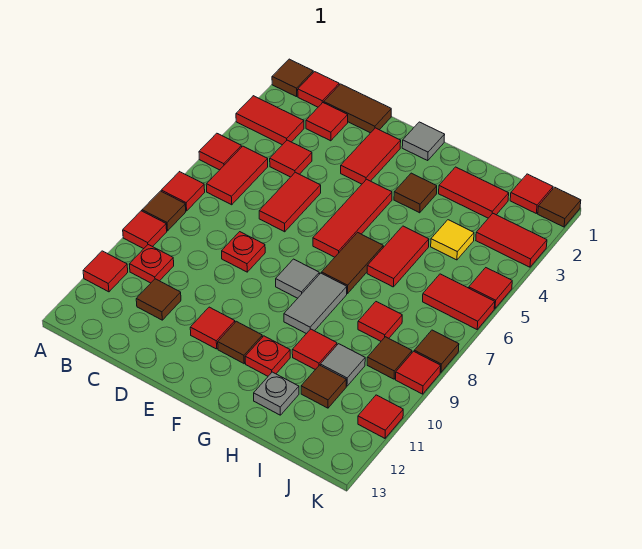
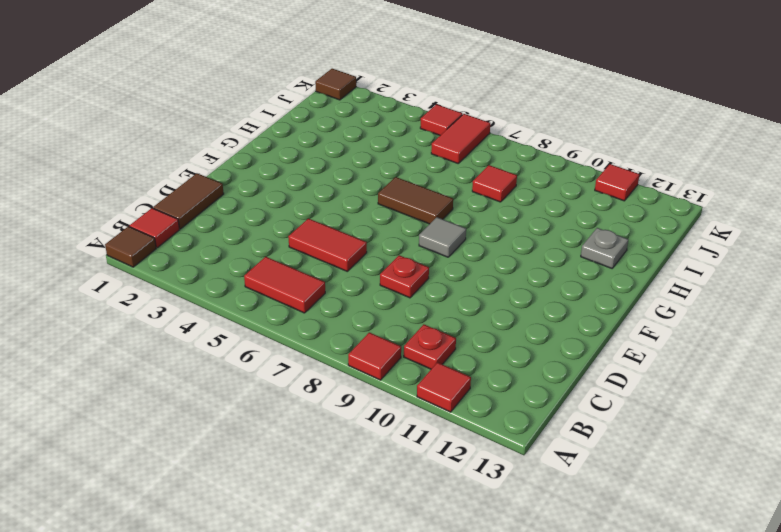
none -> red 1x2 tile [236,96,304,145]
none -> red 1x1 tile [199,133,242,170]
none -> red 1x1 tile [161,172,205,211]
none -> brown 1x1 tile [142,191,186,231]

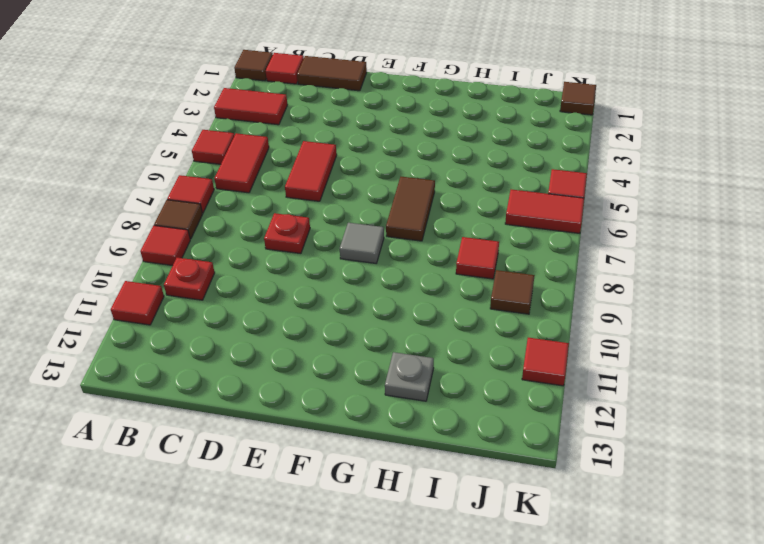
none -> red 1x1 tile [306,103,348,141]
none -> red 1x1 tile [270,140,312,177]
none -> brown 1x1 tile [136,279,181,320]
none -> red 1x2 tile [341,128,401,184]

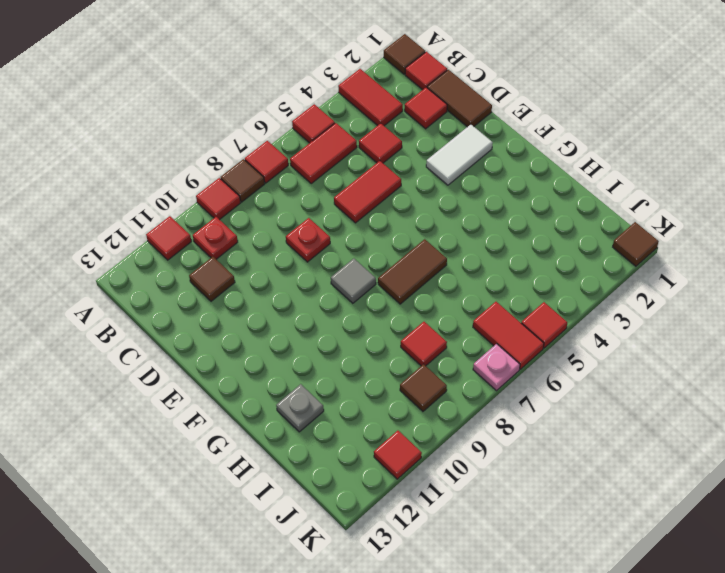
white 1x2 tile [426,124,493,185] -> red 1x2 tile [341,128,401,184]
pink 1x1 plate [473,344,520,391] -> none
none -> red 1x1 tile [190,307,235,349]
none -> grey 1x1 tile [402,122,445,160]
none -> red 1x3 tile [313,179,392,257]
none -> brown 1x1 tile [218,321,262,364]

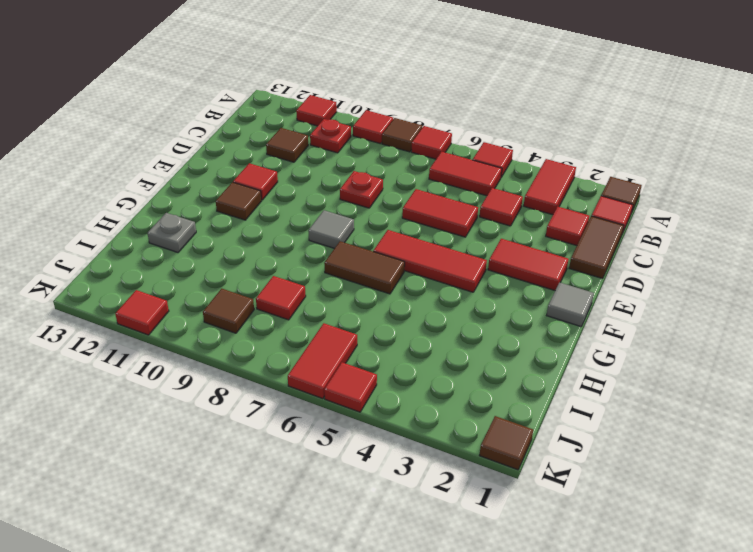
none -> brown 1x1 tile [394,173,437,213]
none -> grey 1x2 tile [284,273,347,334]
none -> red 1x1 plate [245,336,290,376]
none -> red 1x2 tile [439,167,509,218]

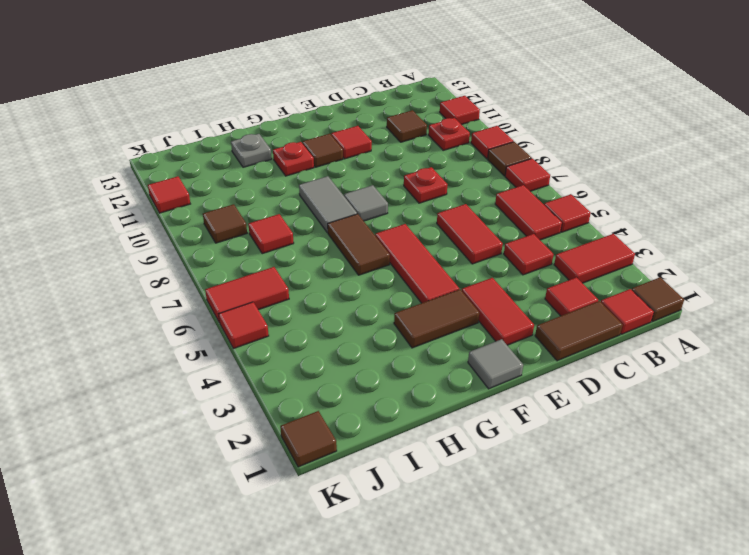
brown 1x2 tile [394,290,479,348] -> brown 1x1 tile [394,173,437,213]
none -> red 1x2 tile [439,167,509,218]
none -> red 1x2 tile [367,226,429,287]
none -> red 1x1 tile [292,329,337,370]
none -> yellow 1x1 tile [431,220,474,260]

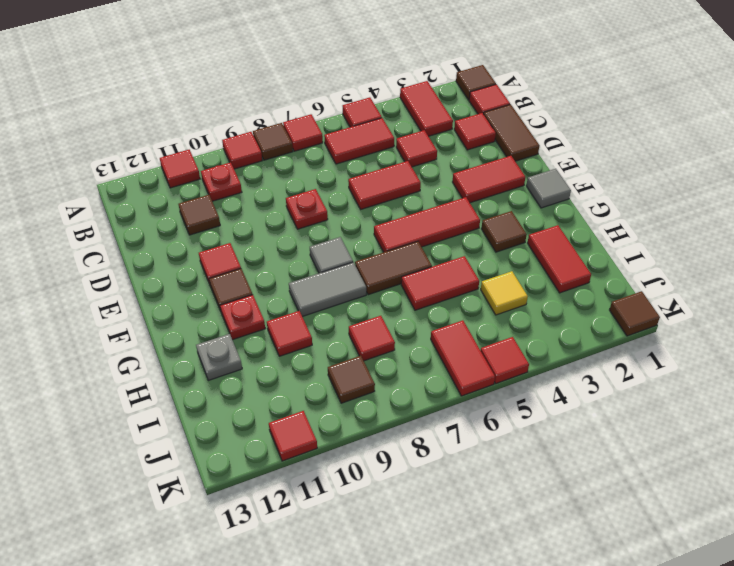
none -> grey 1x1 tile [320,344,365,386]
none -> brown 1x1 tile [301,365,346,408]
none -> red 1x1 tile [510,174,553,213]
none -> red 1x2 tile [476,214,547,267]

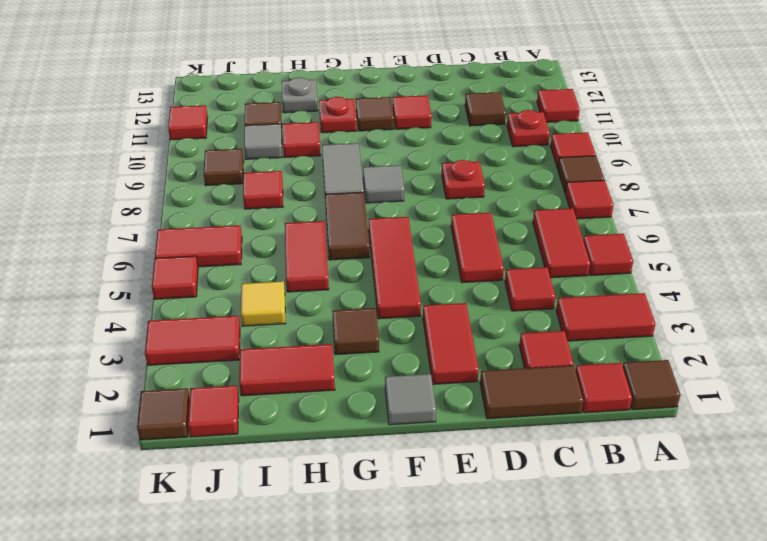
none -> brown 1x1 tile [414,330,459,372]
none -> red 1x1 tile [396,351,441,394]

